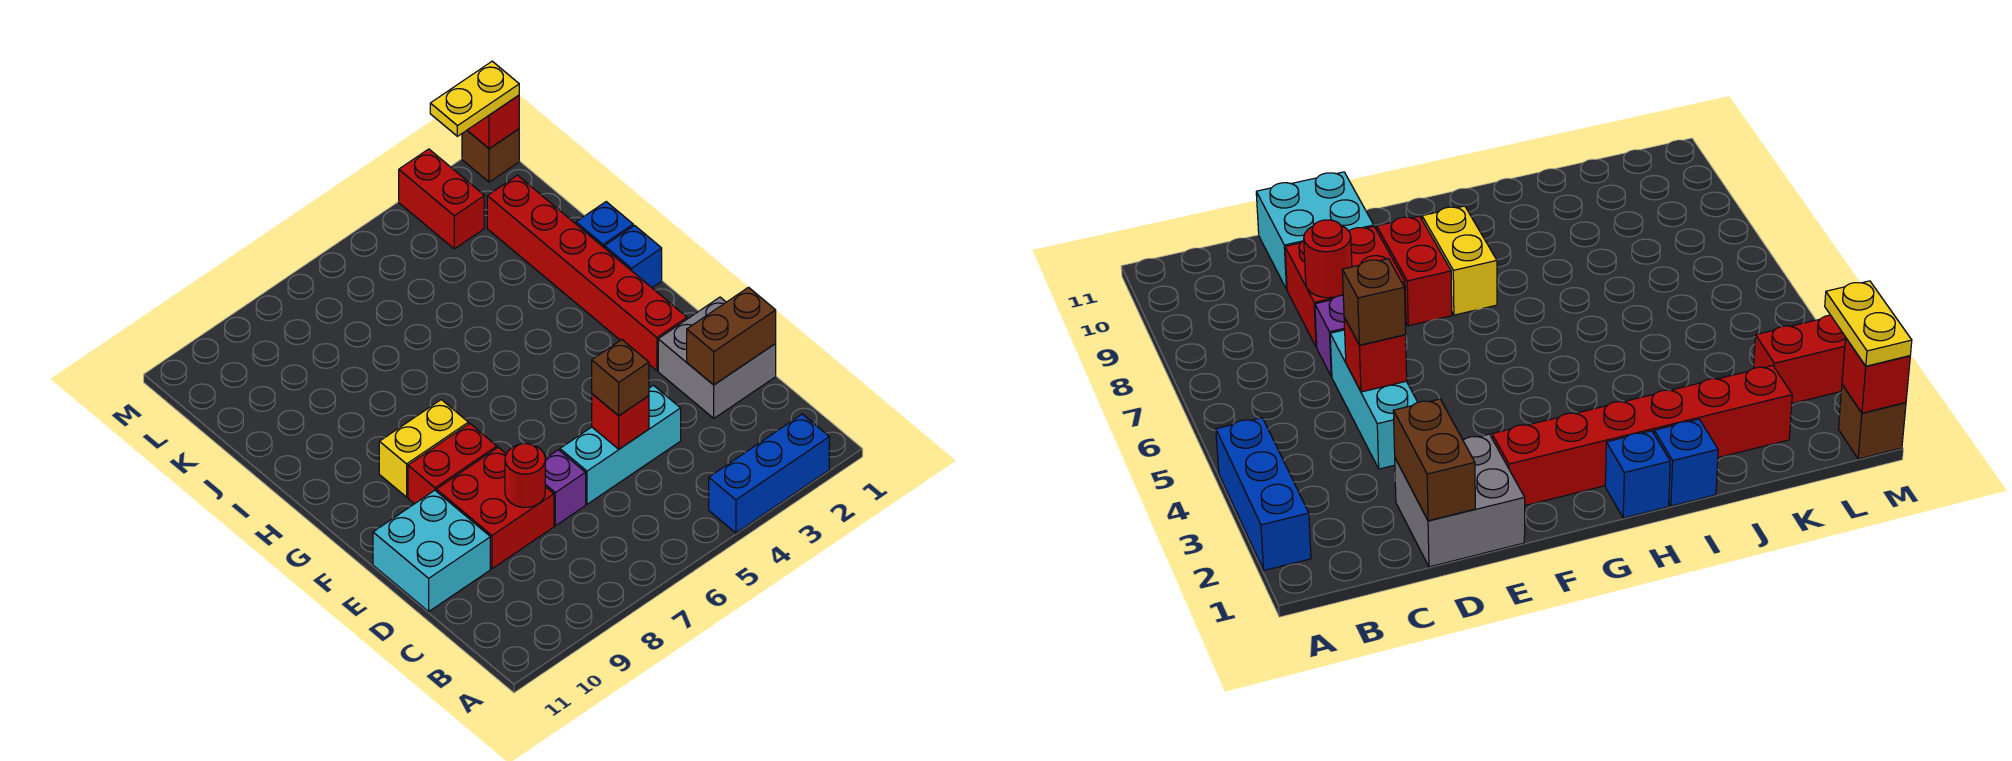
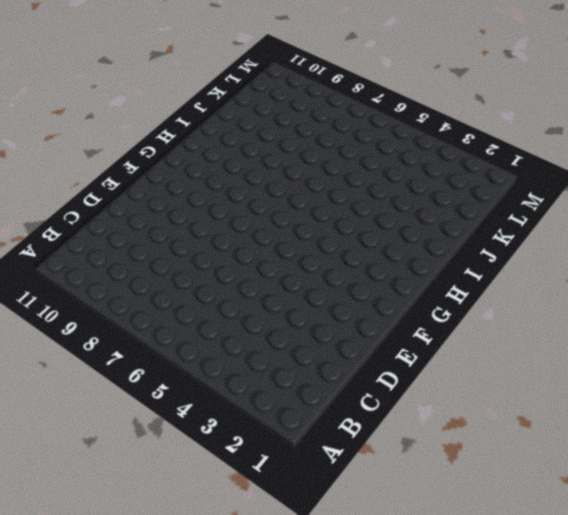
none -> blue 1x3 brick [709,414,829,533]
none -> grey 2x2 brick [658,297,776,418]
none -> cyan 1x3 brick [560,385,681,504]

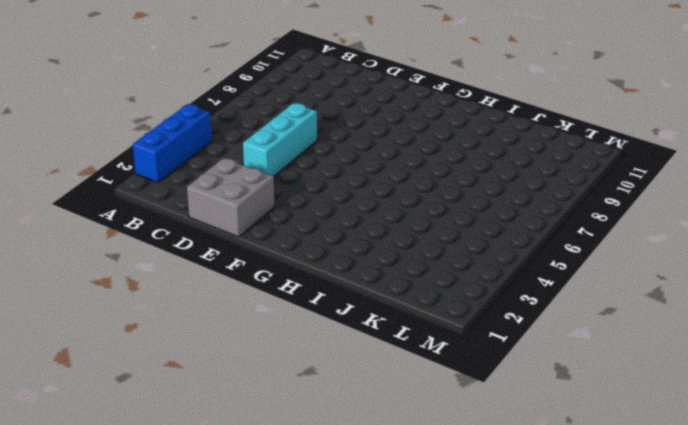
none -> purple 1x1 brick [545,450,586,526]
none -> red 2x2 brick [436,447,554,569]
none -> cyan 2x2 brick [373,490,490,611]

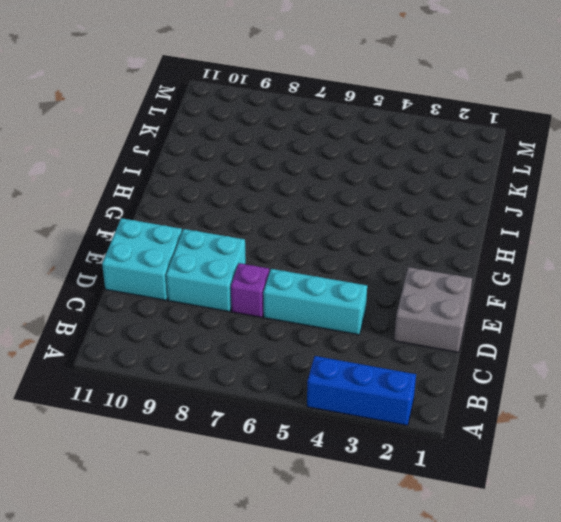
cyan 2x2 brick [166,229,246,312] -> red 2x2 brick [436,447,554,569]
none -> red 1x6 brick [487,175,687,371]
none -> red 1x2 brick [408,423,497,504]
none -> yellow 1x2 brick [379,400,468,497]

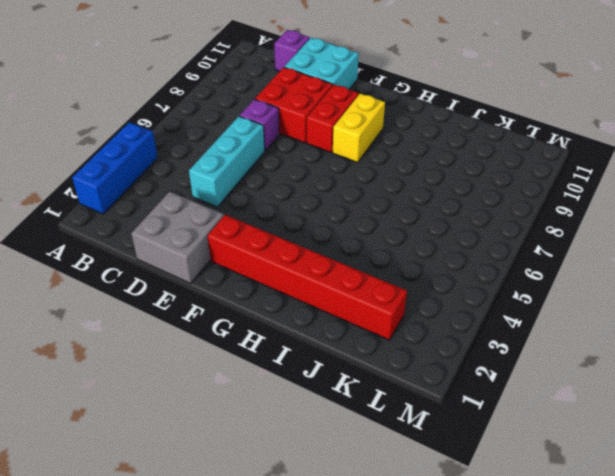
purple 1x1 brick [274,30,310,71] -> none
none -> blue 1x1 brick [604,226,662,288]
none -> blue 1x1 brick [576,202,633,247]
none -> red 1x2 brick [399,149,484,249]

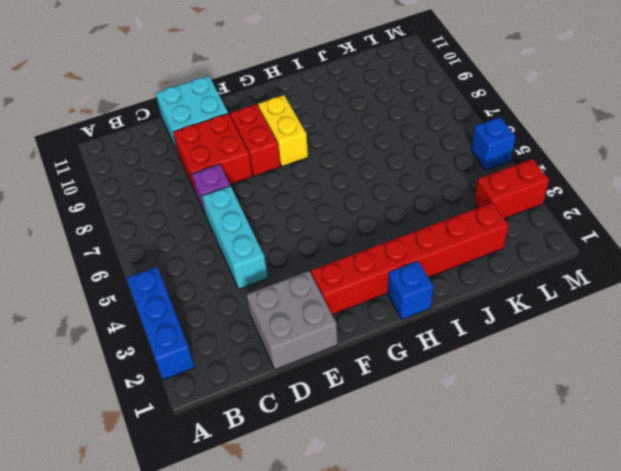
blue 1x1 brick [471,117,515,170] -> blue 1x1 brick moved to [576,202,633,247]
none -> brown 1x1 brick [462,129,519,182]
none -> brown 1x2 brick [687,287,776,385]
none -> red 1x1 brick [592,394,649,449]

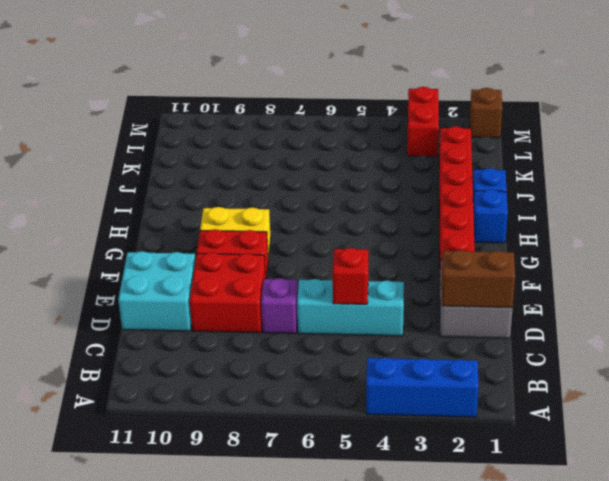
none -> red 1x1 round brick [505,443,545,507]
none -> red 1x1 brick [467,95,519,149]
none -> brown 1x1 brick [592,340,649,416]

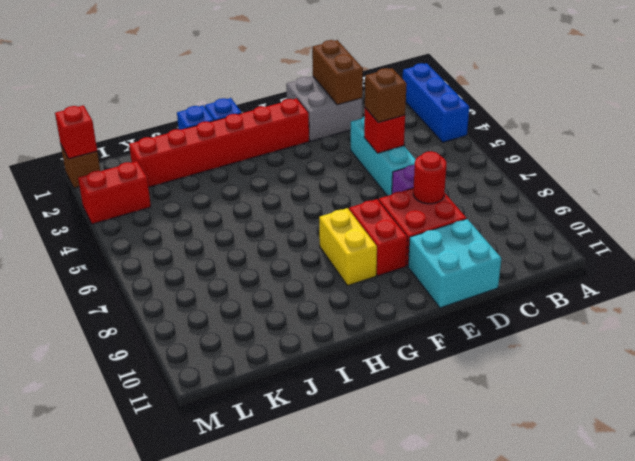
none -> yellow 1x2 plate [430,61,519,136]

